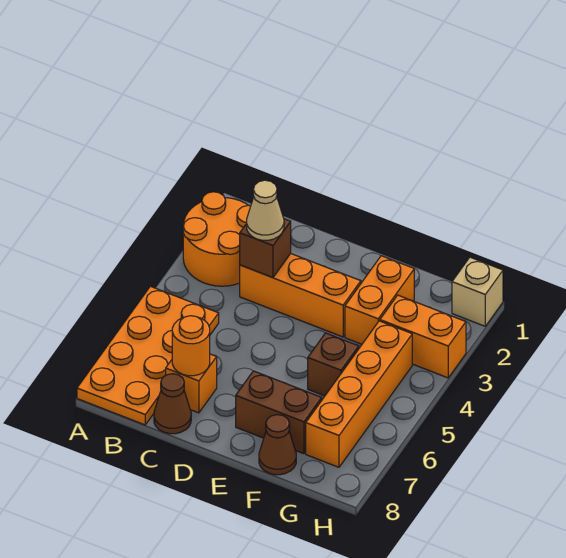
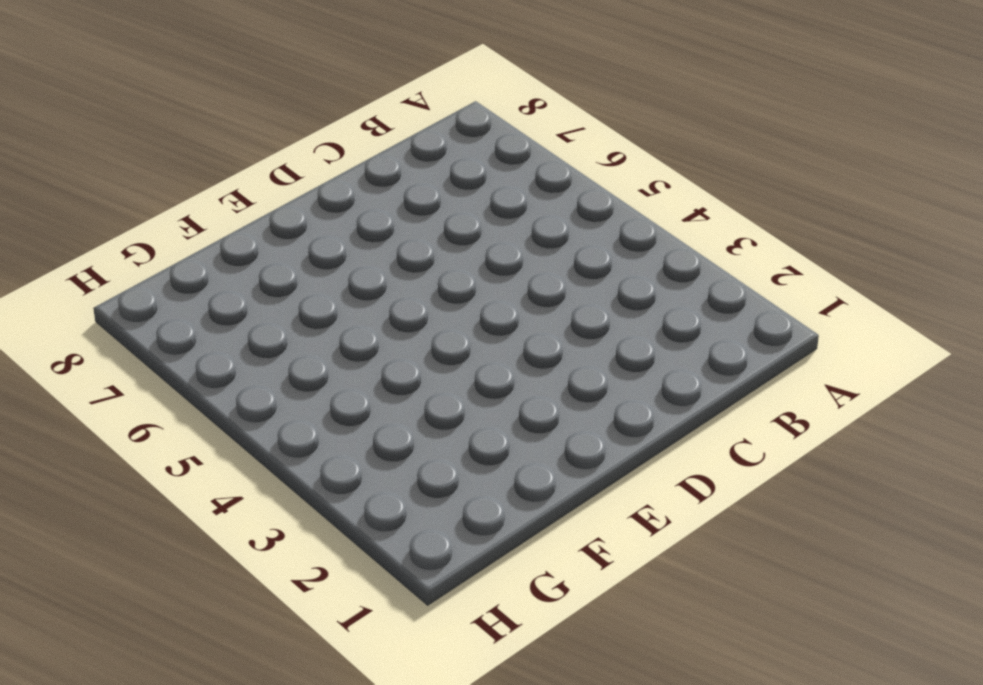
none -> orange 2x2 round brick [183,192,251,286]
none -> orange 2x4 plate [77,286,219,425]
none -> orange 1x3 brick [240,254,361,337]

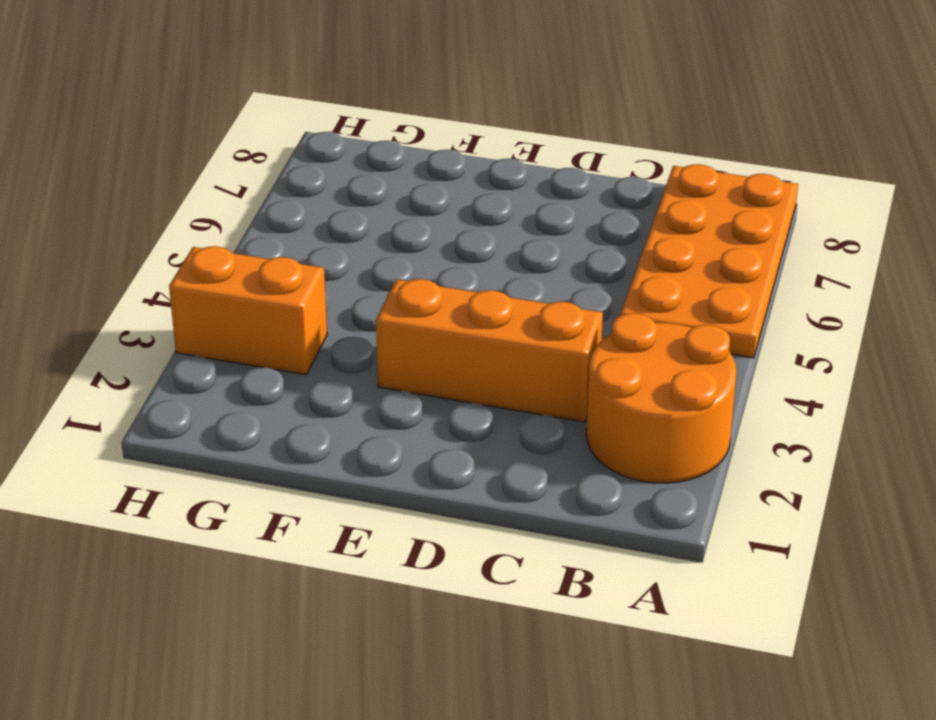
none -> orange 1x1 brick [166,354,217,413]
none -> brown 1x1 cone [154,374,191,434]
none -> brown 1x2 brick [236,371,322,454]

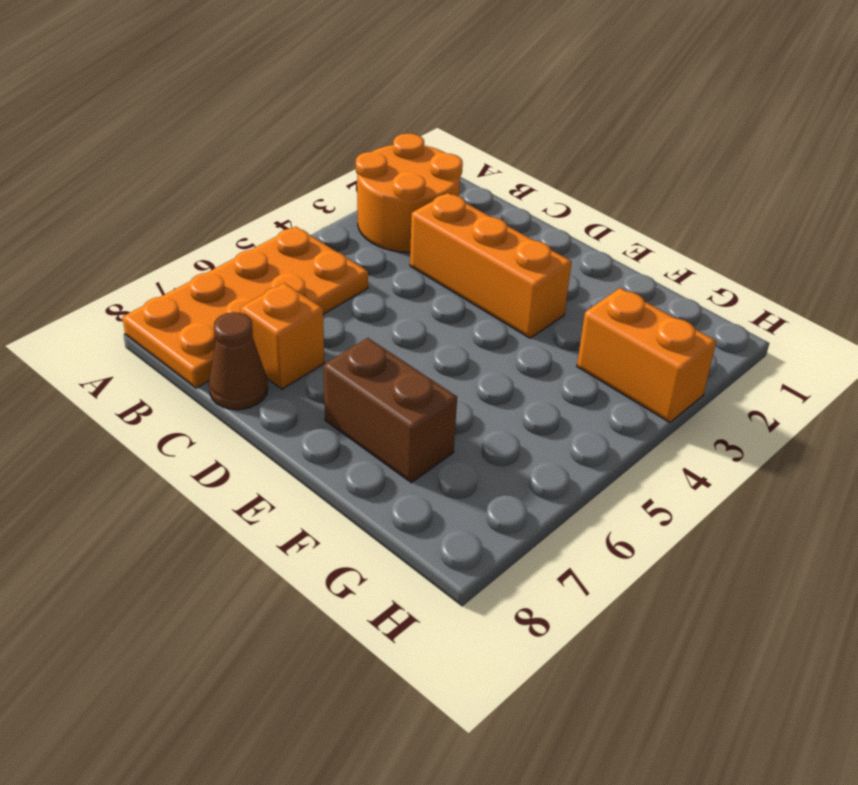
none -> orange 1x2 brick [345,256,414,344]
none -> brown 1x1 brick [308,333,359,396]
none -> brown 1x1 cone [259,415,296,475]

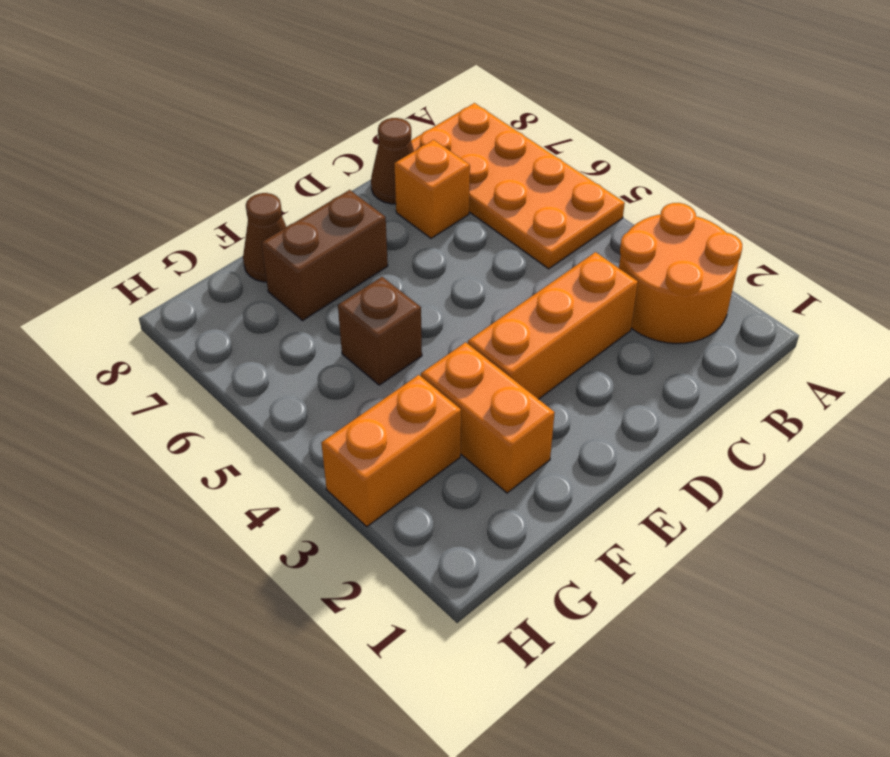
none -> orange 1x4 brick [306,321,412,467]
none -> tan 1x1 brick [452,257,503,326]
none -> brown 1x1 brick [240,219,291,278]

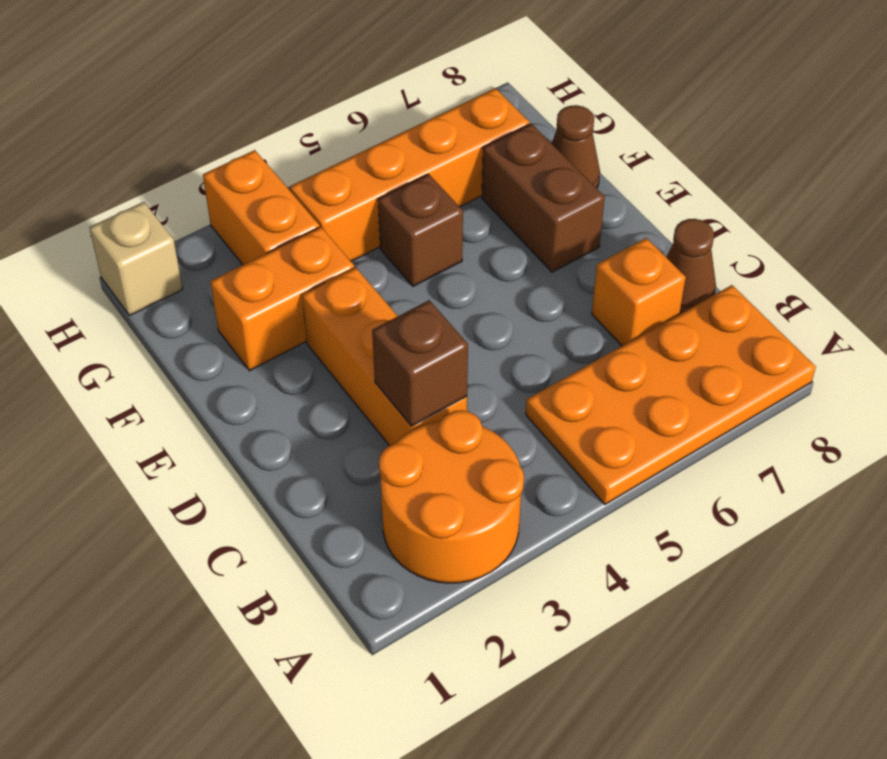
none -> orange 1x1 round brick [172,316,210,376]
none -> tan 1x1 cone [247,180,284,240]

